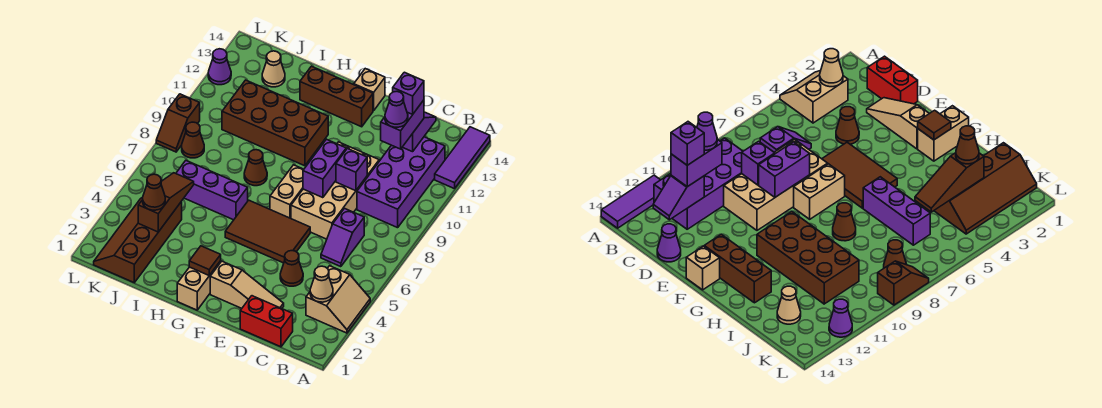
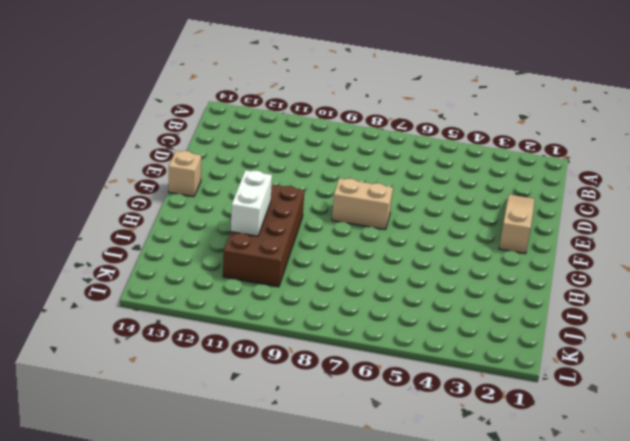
white 1x2 brick [231,170,272,236] -> none
none -> tan 2x2 slope [306,266,370,333]
none -> purple 1x3 tile [435,127,490,189]
none -> purple 2x4 brick [357,137,445,228]
none -> red 1x2 brick [240,296,293,347]

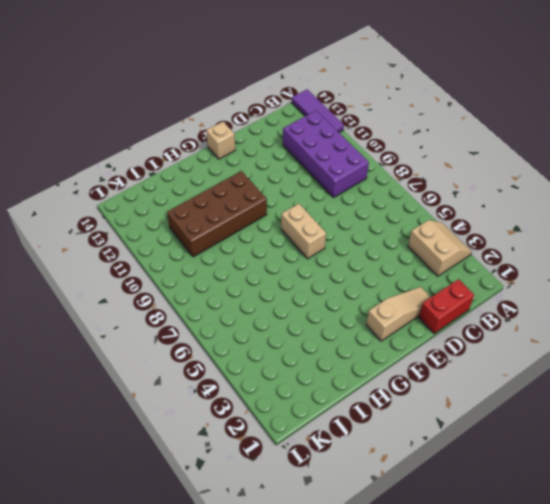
none -> purple 1x2 slope [321,209,364,267]
none -> brown 1x1 cone [280,251,303,286]
none -> tan 2x4 brick [291,142,379,239]
none -> purple 1x1 cone [657,224,681,262]

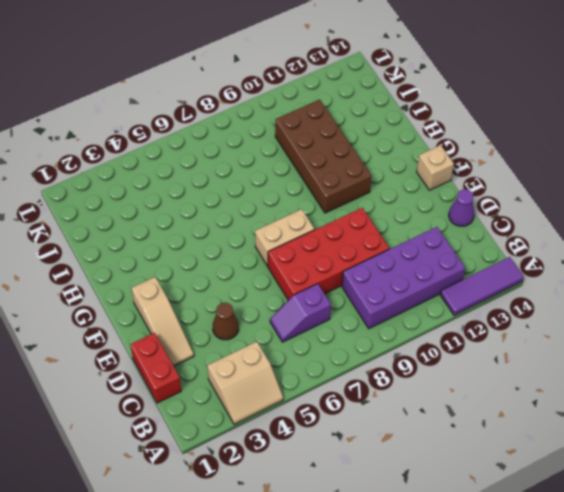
red 2x4 brick [268,208,389,300] -> tan 2x4 brick [291,142,379,239]
none -> brown 2x3 tile [225,200,310,263]
none -> brown 1x3 brick [300,66,373,127]
none -> tan 1x2 brick [177,261,221,310]
none -> purple 1x3 brick [176,161,248,220]

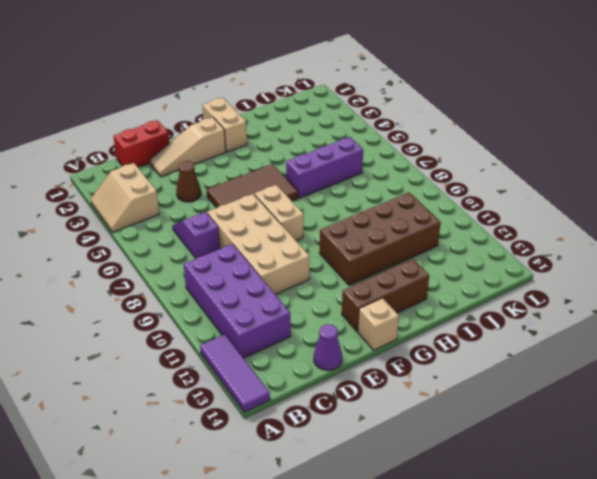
none -> brown 1x1 cone [244,150,267,186]
none -> brown 2x4 slope [94,198,182,283]
none -> tan 1x1 cone [262,51,285,87]
none -> brown 1x1 cone [182,122,204,158]

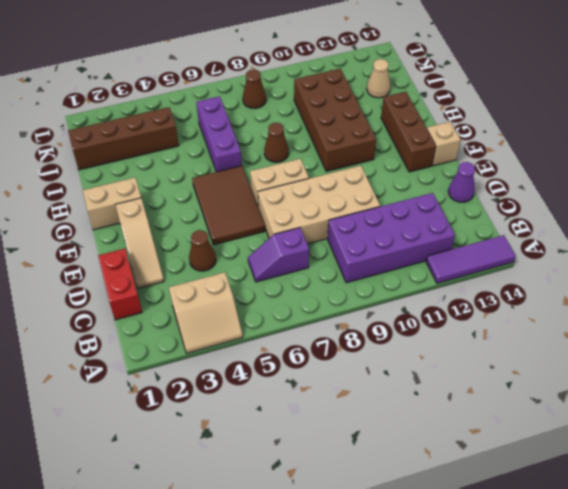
none -> brown 1x2 slope [156,94,200,152]
none -> purple 1x1 cone [208,49,231,85]
none -> tan 1x1 cone [310,266,333,302]
none -> purple 1x2 slope [403,112,436,152]

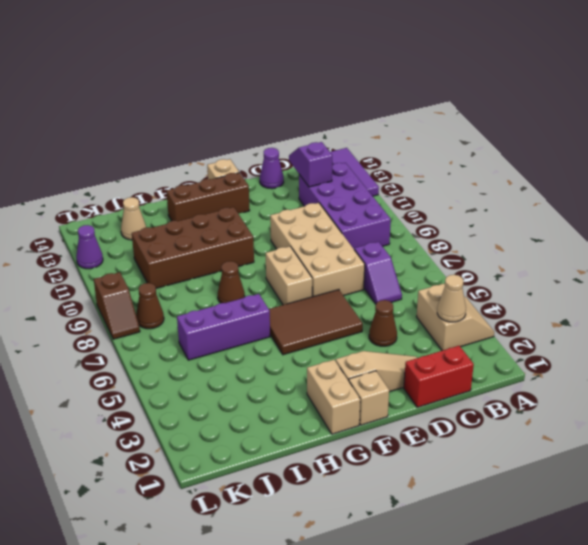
tan 1x1 brick [349,371,389,425] -> none
none -> brown 2x4 slope [94,198,182,283]
none -> purple 1x1 brick [336,149,367,191]
none -> purple 1x2 brick [303,139,346,198]
none -> brown 1x1 tile [189,246,221,275]

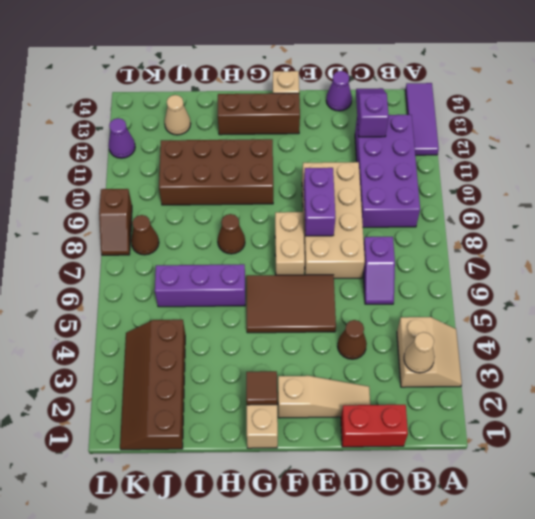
none -> purple 1x1 brick [336,149,367,191]
none -> brown 1x3 slope [138,173,194,232]
none -> purple 1x2 brick [381,100,424,149]
none -> brown 1x1 cone [143,174,165,210]

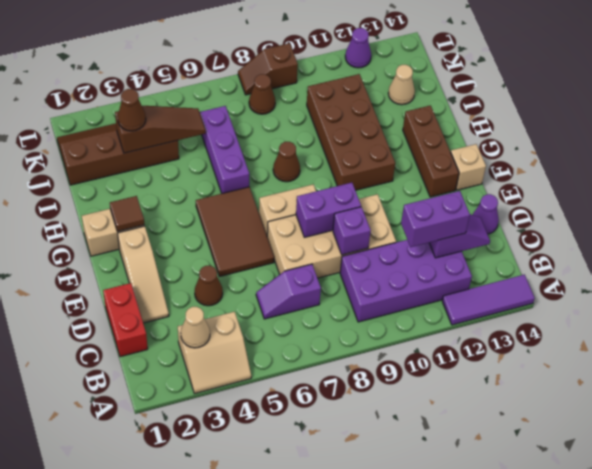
none -> purple 1x1 cone [385,91,408,127]
none -> purple 1x1 brick [393,72,424,114]

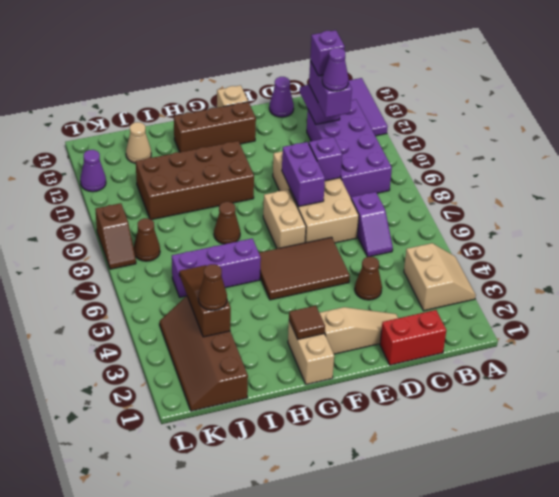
none -> tan 1x1 cone [310,266,333,302]

